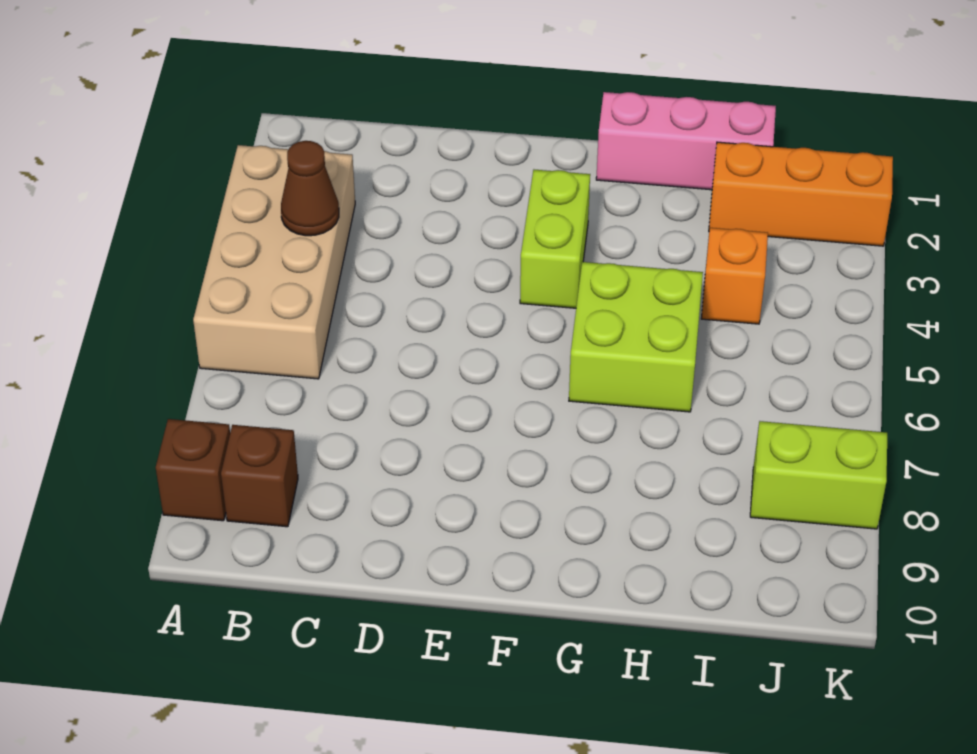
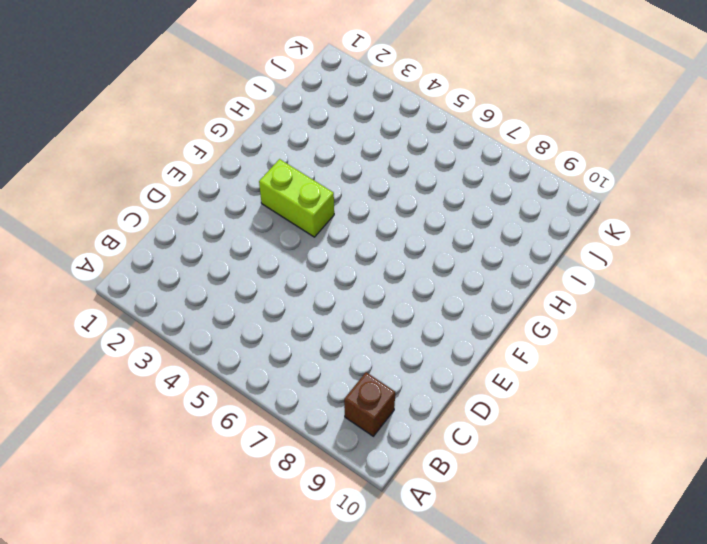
none -> tan 2x4 brick [193,145,355,379]
none -> brown 1x1 brick [156,419,230,521]

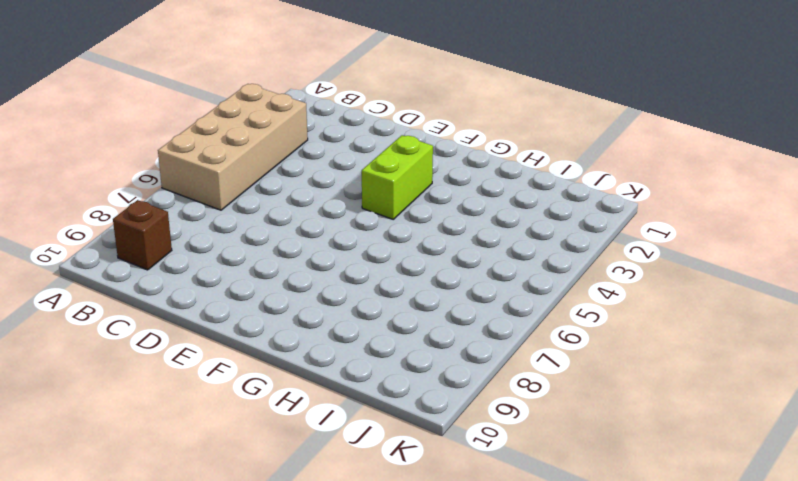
none -> brown 1x1 brick [156,419,230,521]
none -> pink 1x3 brick [596,92,776,190]

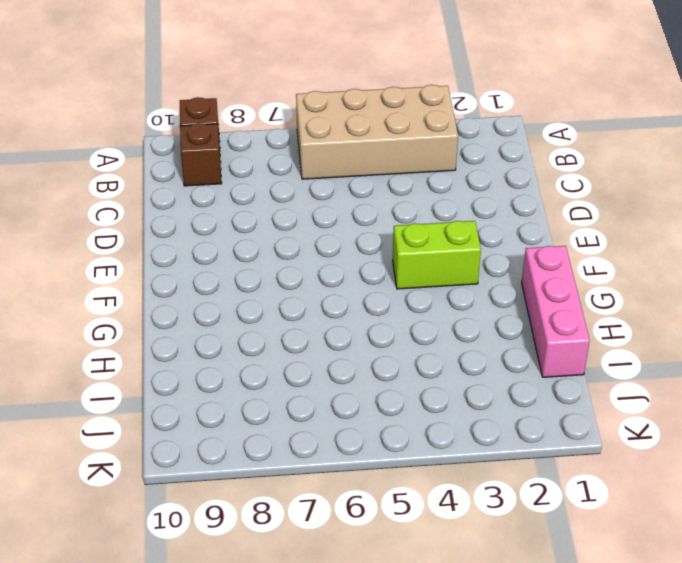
none -> lime 2x2 brick [569,262,703,412]
none -> orange 1x3 brick [709,142,893,246]

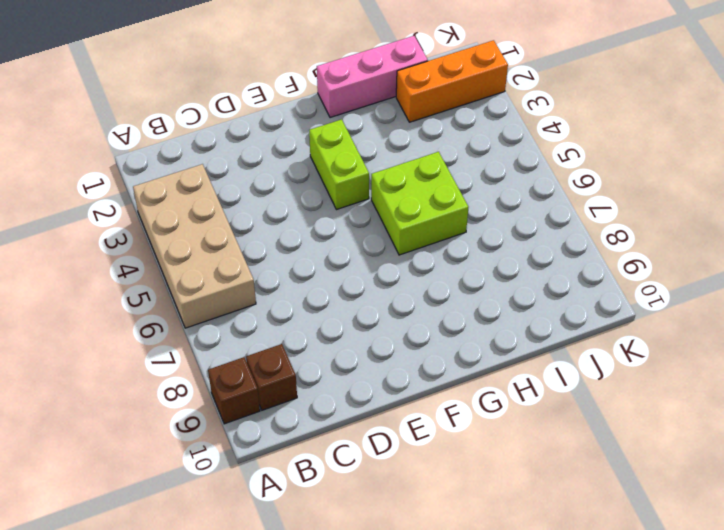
none -> orange 1x1 brick [701,228,768,324]
none -> lime 1x2 brick [750,421,887,529]

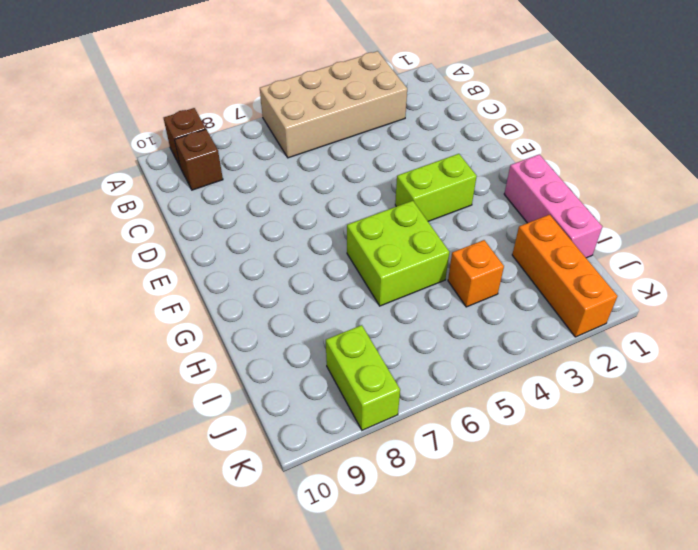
none -> brown 1x1 cone [281,141,339,236]

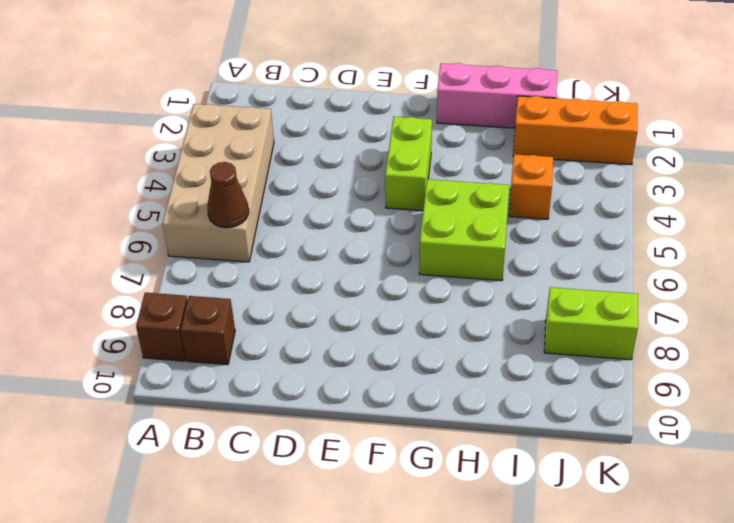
brown 1x1 cone [207,162,249,228] -> brown 1x1 cone moved to [281,141,339,236]

